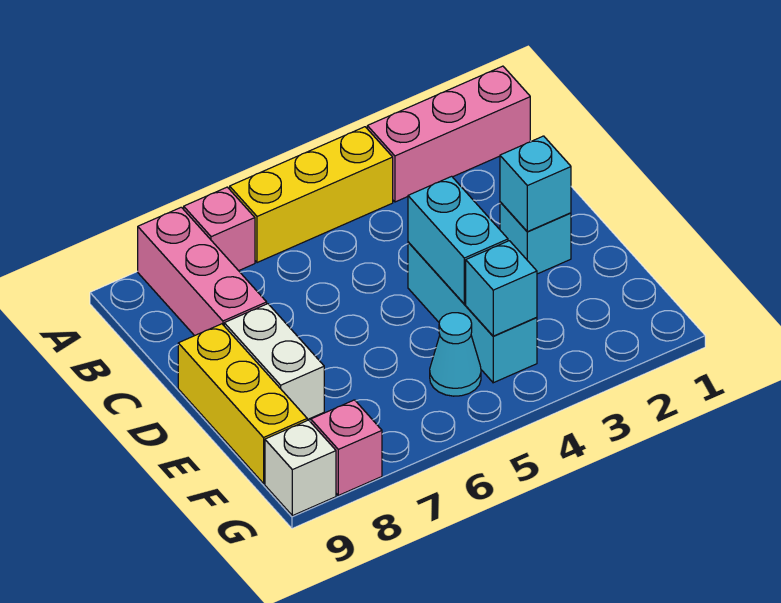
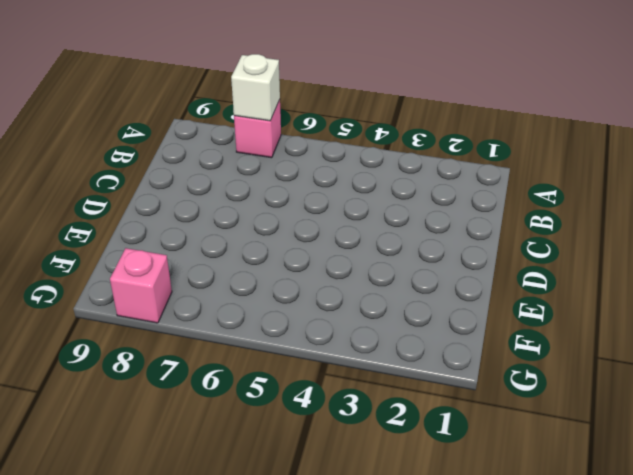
white 1x1 brick [231,54,280,121] -> white 1x1 brick moved to [265,420,336,516]
none -> pink 1x3 brick [367,66,530,202]
none -> yellow 1x3 brick [230,127,393,263]
none -> pink 1x3 brick [138,207,267,336]

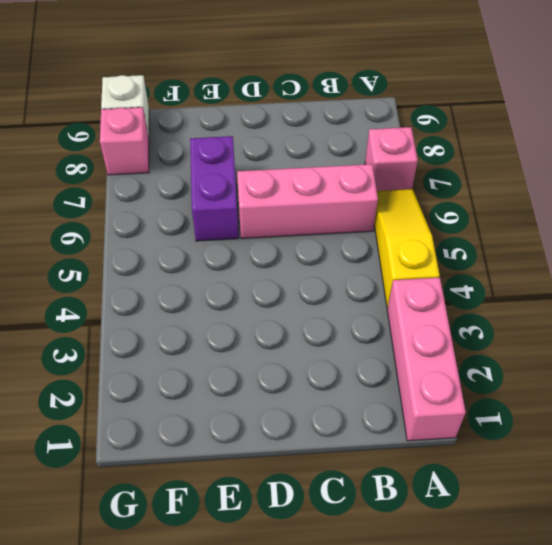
yellow 1x3 slope [374,189,440,308] -> yellow 1x3 brick [230,127,393,263]
pink 1x3 brick [237,164,378,239] -> pink 1x3 brick moved to [138,207,267,336]
purple 1x2 brick [190,136,239,241] -> none
none -> cyan 1x1 brick [500,202,571,274]
none -> cyan 1x3 brick [408,242,537,383]
none -> white 1x2 brick [224,304,324,420]

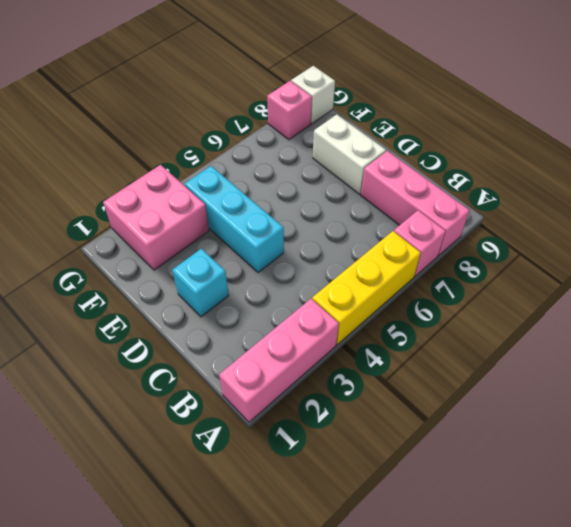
pink 2x2 brick [103,165,209,270] -> none
none -> yellow 1x3 brick [178,324,307,483]
none -> cyan 1x1 cone [430,313,481,396]
none -> cyan 1x1 brick [500,136,571,232]

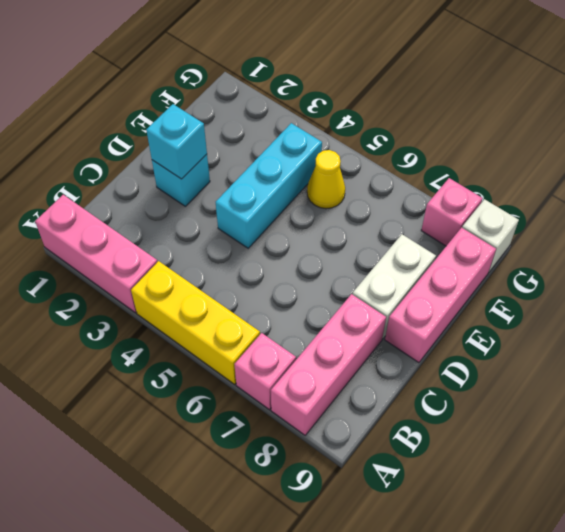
pink 1x3 brick [385,228,496,363] -> yellow 1x3 brick [178,324,307,483]
yellow 1x1 cone [307,150,345,209] -> cyan 1x1 cone [430,313,481,396]
none -> cyan 1x2 brick [408,176,508,304]
none -> cyan 1x1 brick [466,241,537,336]

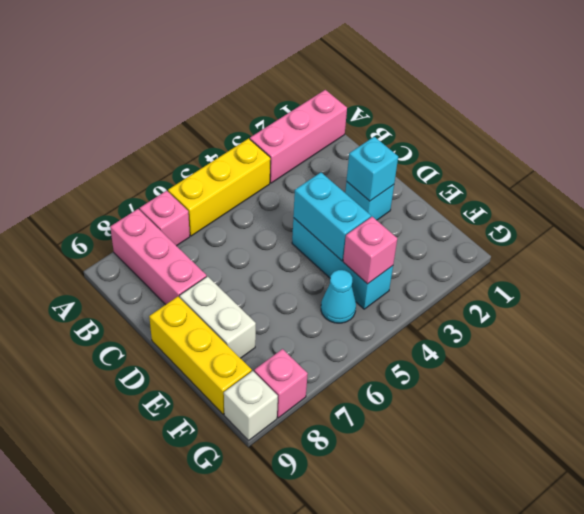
pink 1x1 brick [343,217,397,284] -> cyan 1x1 brick [466,241,537,336]

